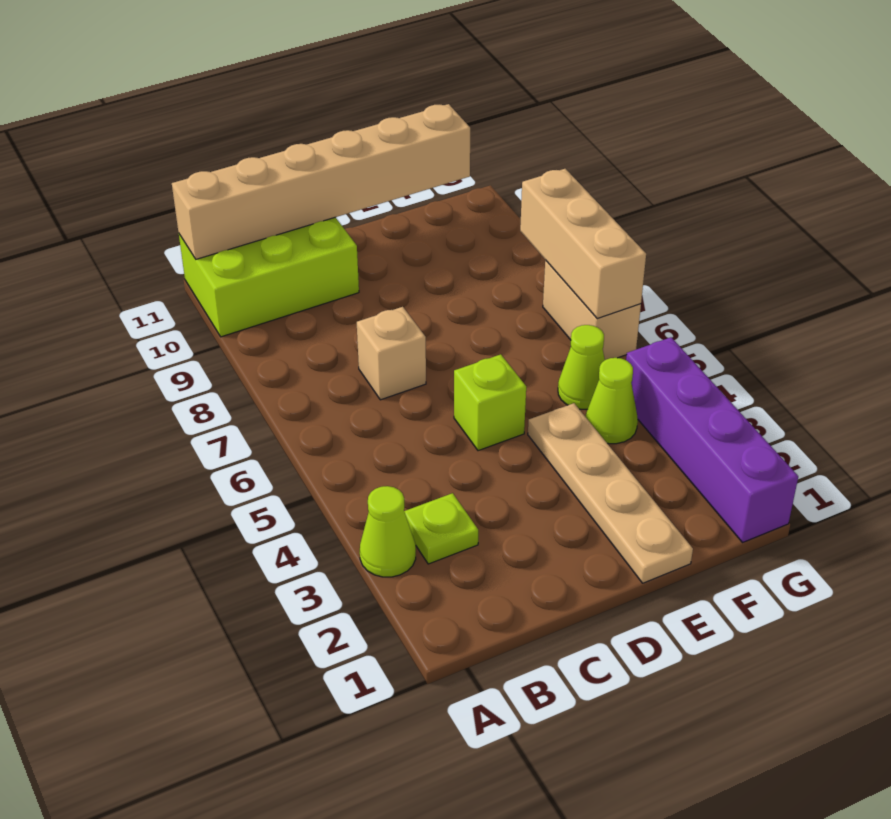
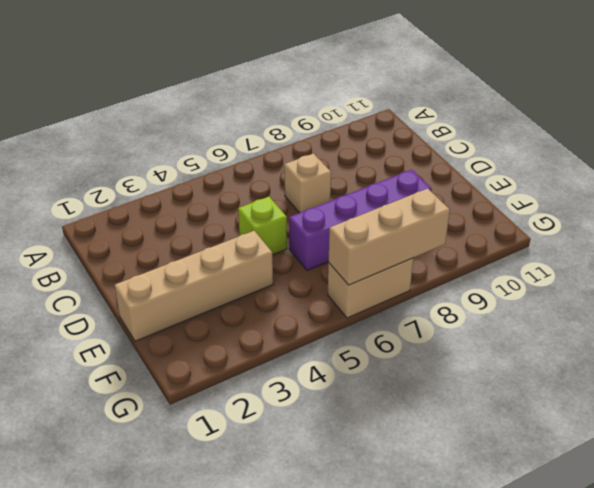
tan 1x4 brick [115,231,273,341] -> tan 1x4 plate [528,403,693,583]
purple 1x4 brick [289,170,432,271] -> purple 1x4 brick moved to [626,337,798,542]
none -> lime 1x1 cone [360,486,416,577]
none -> lime 2x3 brick [179,217,359,337]
none -> lime 1x1 plate [404,493,478,564]

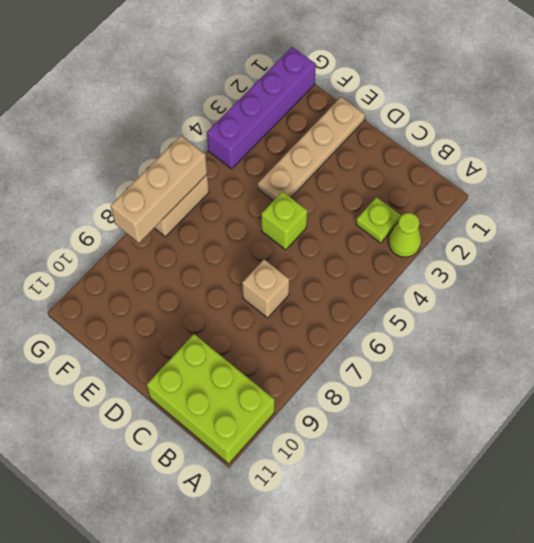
none -> lime 1x1 cone [585,358,638,444]
none -> lime 1x1 cone [558,325,605,409]
none -> tan 1x6 brick [172,104,470,259]

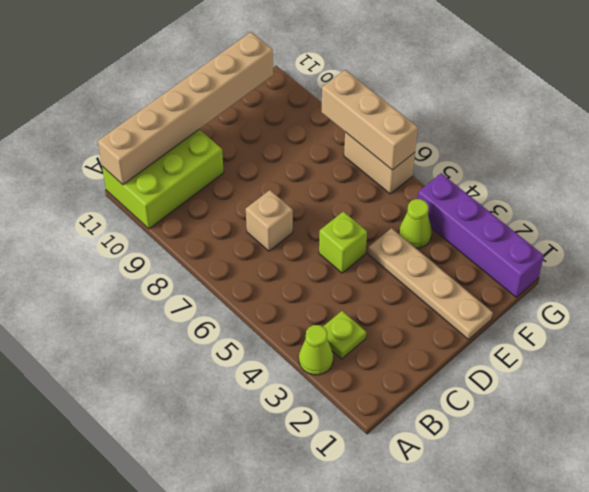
none -> lime 1x1 cone [558,325,605,409]

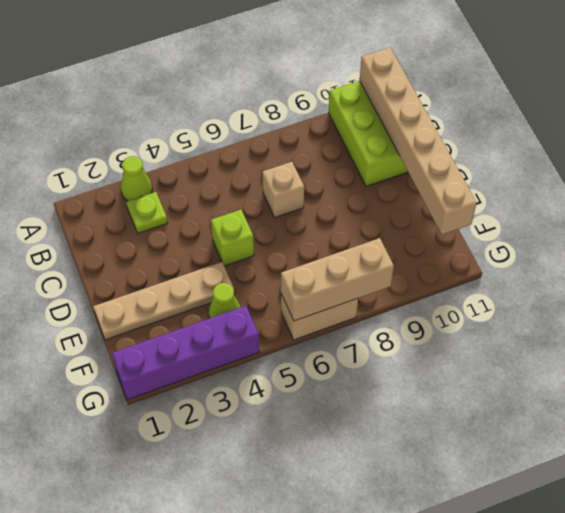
none -> lime 1x1 cone [558,325,605,409]

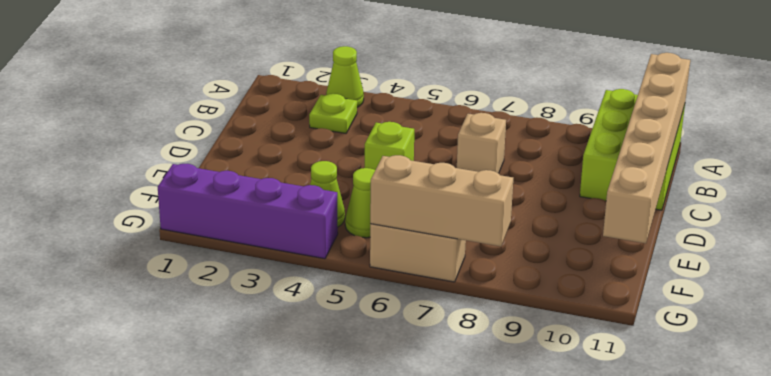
none -> tan 1x4 plate [528,403,693,583]

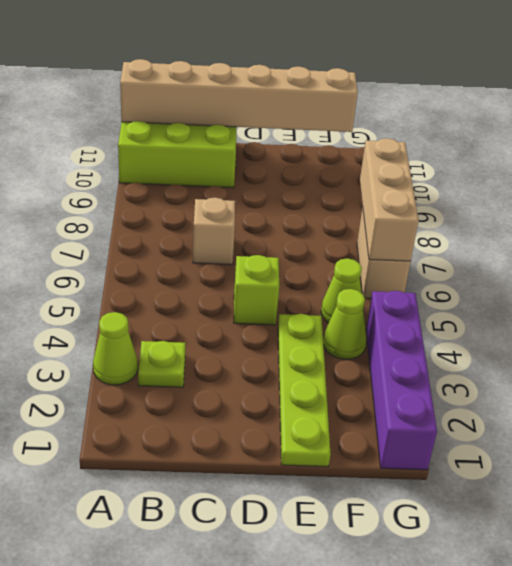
lime 1x4 plate [278,314,331,467] -> tan 1x4 plate [528,403,693,583]

